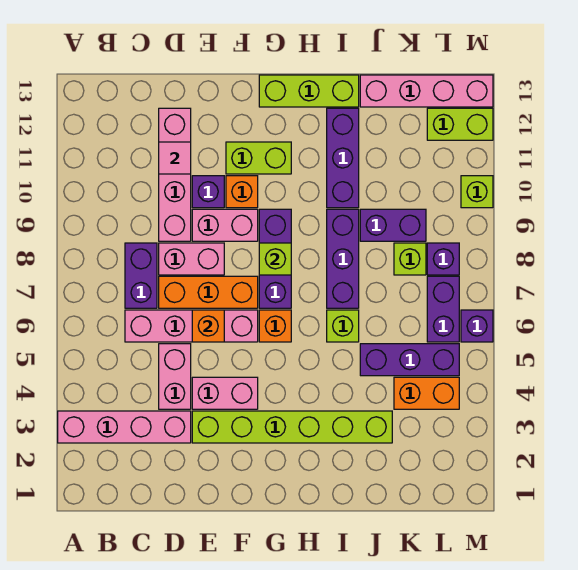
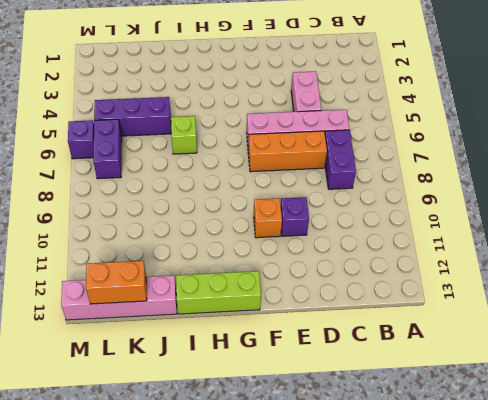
orange 1x2 brick [86,261,147,304] -> orange 1x2 brick moved to [394,377,459,409]
none -> pink 1x4 brick [58,411,191,443]
none -> pink 1x2 brick [159,243,224,275]
none -> pink 1x4 brick [159,108,191,241]
none -> lime 1x6 brick [192,411,392,443]

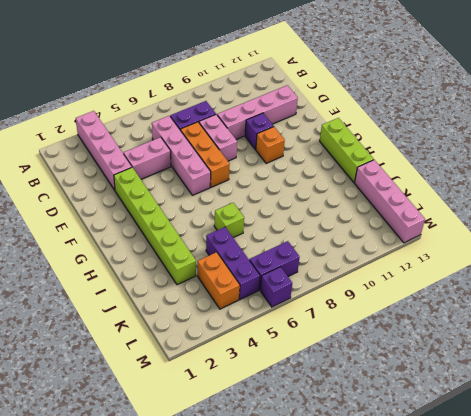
none -> pink 1x2 brick [192,377,258,409]
none -> pink 1x2 brick [192,209,258,241]
none -> lime 1x2 brick [226,142,291,174]
none -> orange 1x1 brick [259,310,291,342]

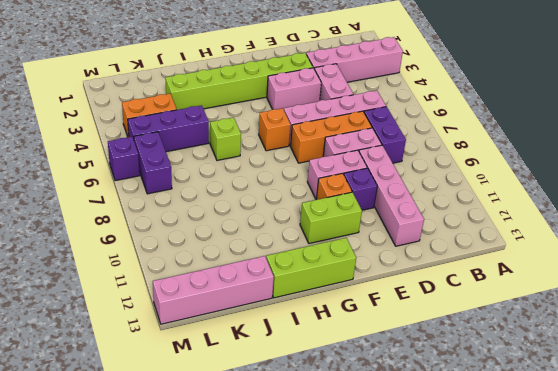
none -> purple 1x3 brick [259,209,291,308]
none -> purple 1x3 brick [327,209,359,308]
none -> purple 1x3 brick [327,108,359,208]
none -> purple 1x2 brick [360,209,426,241]

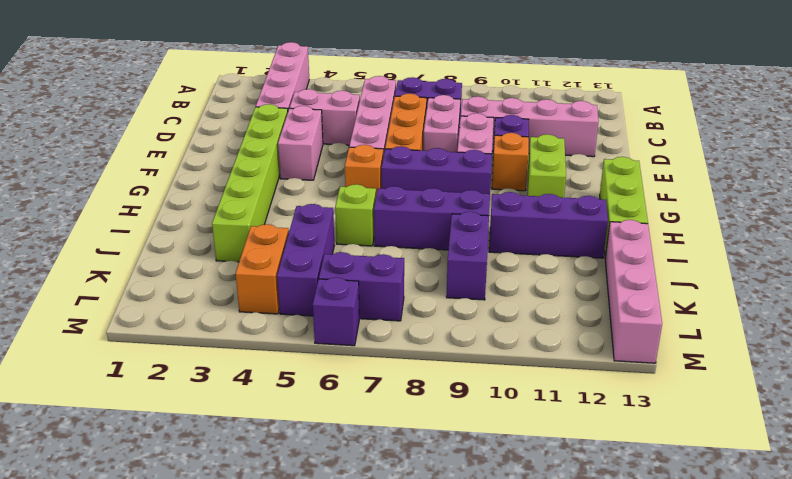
none -> lime 1x1 brick [394,243,426,275]
none -> purple 1x1 brick [427,243,459,275]
none -> lime 1x2 brick [427,108,493,140]
none -> lime 1x1 brick [461,176,493,208]

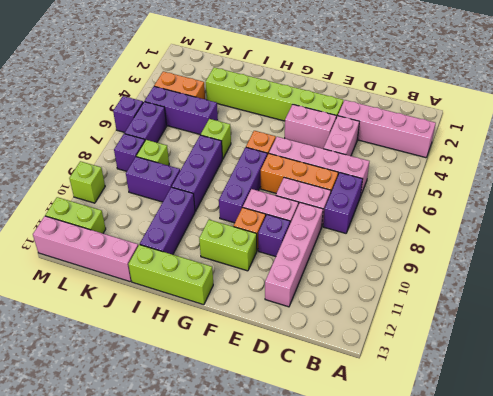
none -> pink 1x1 tile [159,142,191,174]
none -> orange 1x1 brick [192,310,224,342]
none -> lime 1x1 brick [259,243,291,275]

